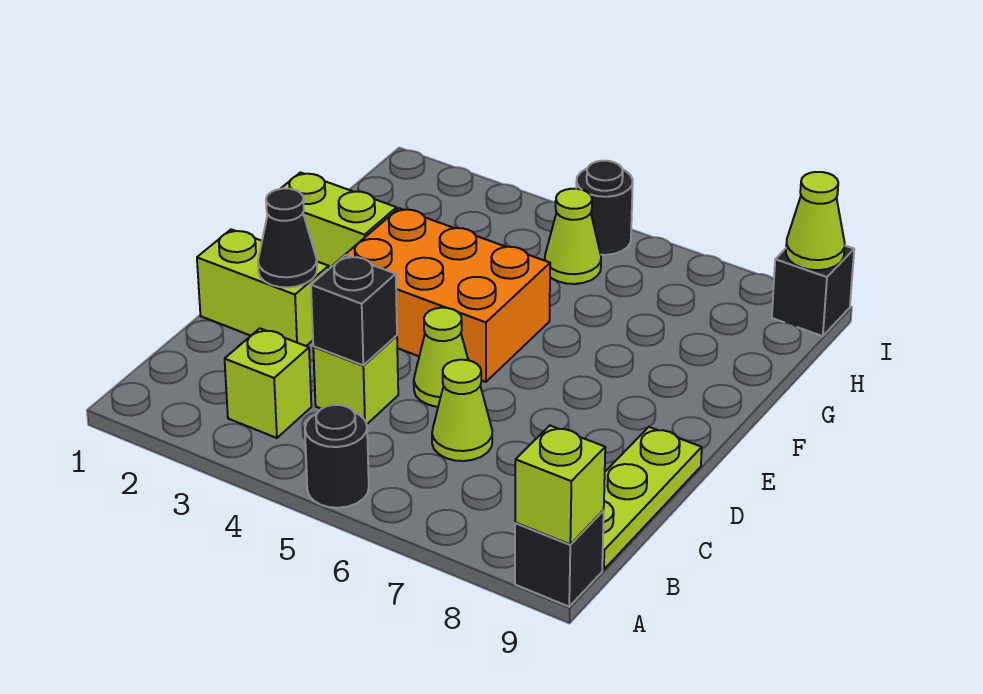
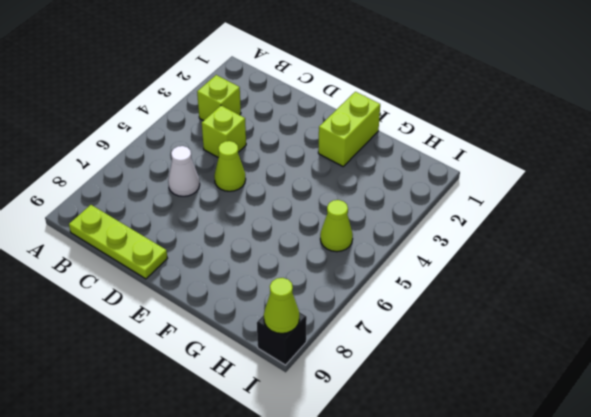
white 1x1 cone [168,146,200,196] -> lime 1x1 cone [432,360,492,461]
none -> black 1x1 round brick [305,405,369,508]
none -> black 1x1 brick [515,511,604,607]
none -> lime 1x2 brick [197,229,329,346]

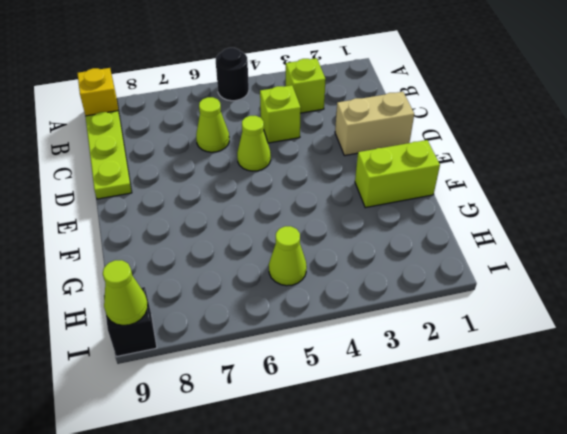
yellow 1x1 brick [77,68,119,116] -> black 1x1 brick [515,511,604,607]
tan 1x2 brick [335,92,414,156] -> lime 1x2 brick [197,229,329,346]
none -> orange 2x3 brick [335,208,550,382]
none -> black 1x1 round brick [576,161,633,255]
none -> lime 1x1 brick [515,426,605,544]

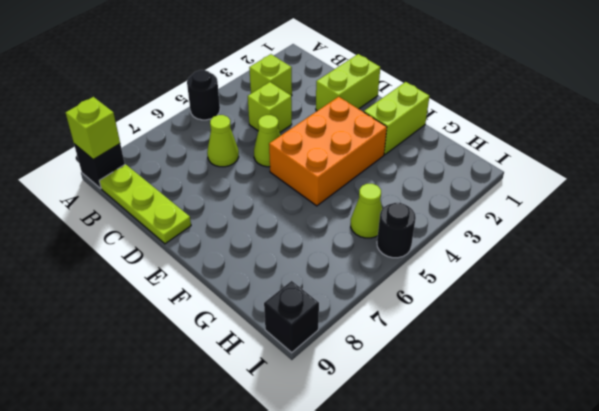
none -> black 1x1 brick [311,255,397,365]
none -> black 1x1 cone [258,189,317,287]
none -> lime 1x1 cone [786,172,845,270]

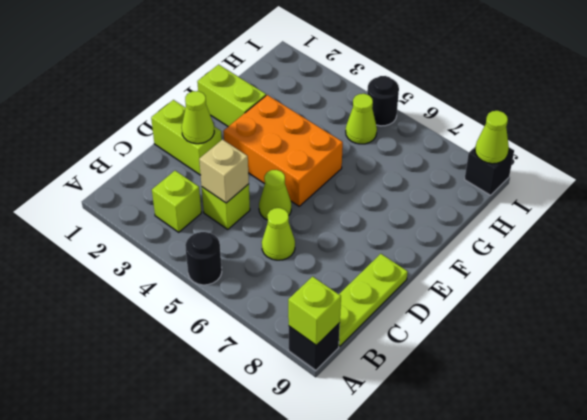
tan 1x1 brick [199,140,249,203] -> black 1x1 brick [311,255,397,365]
lime 1x1 cone [182,91,214,144] -> black 1x1 cone [258,189,317,287]

